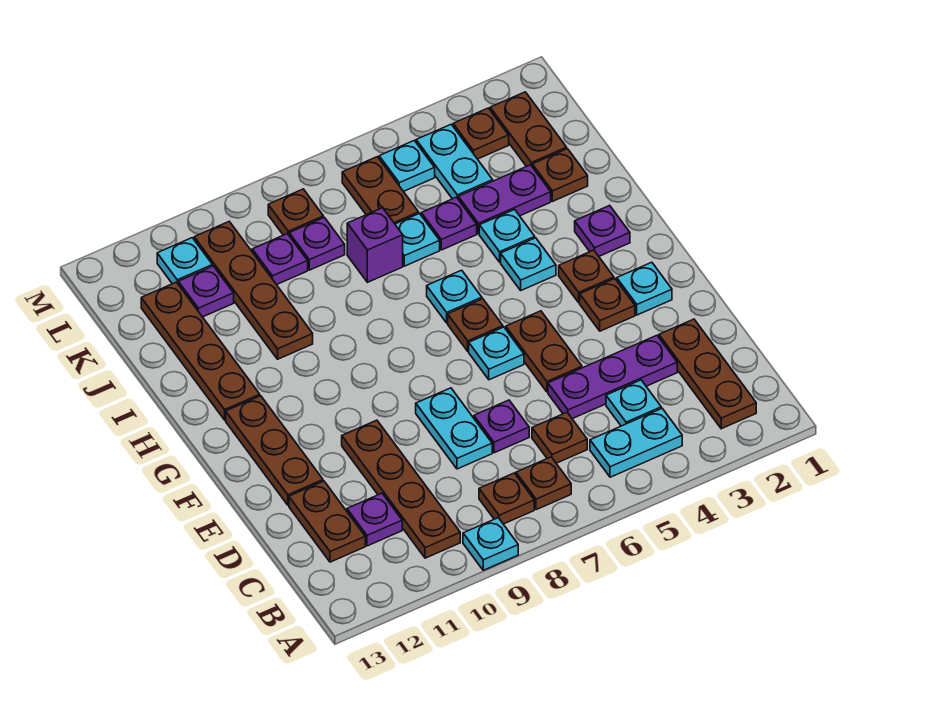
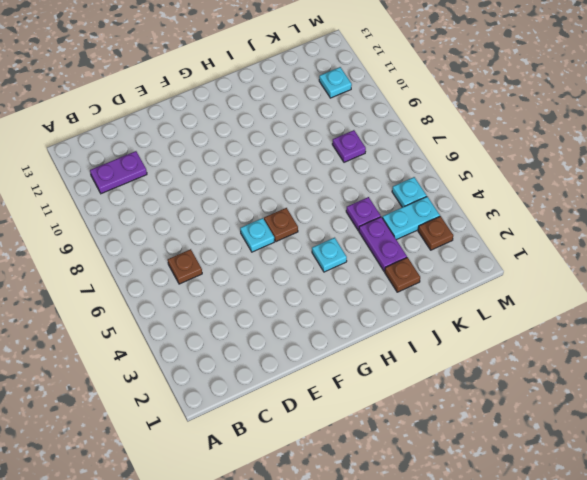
purple 1x2 plate [90,151,147,194] -> purple 1x1 plate [347,493,402,546]
none -> cyan 1x1 plate [463,518,518,570]
none -> brown 1x3 plate [659,319,756,429]
none -> cyan 1x2 plate [590,408,682,477]
none -> brown 1x1 plate [516,457,571,510]

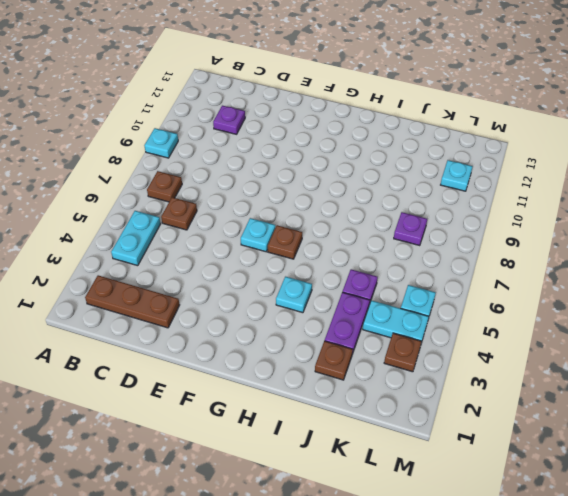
none -> brown 1x1 plate [479,473,534,524]
none -> brown 1x4 plate [342,420,460,558]
none -> cyan 1x1 plate [606,380,661,426]
none -> brown 1x2 plate [289,481,365,562]

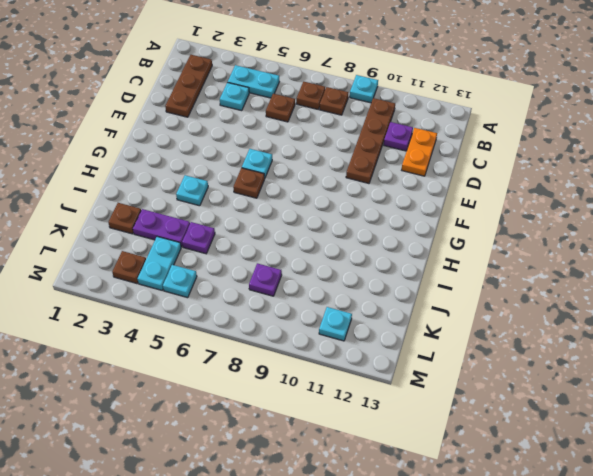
orange 1x2 plate [402,128,437,176] -> brown 1x2 plate [289,481,365,562]
none -> purple 1x3 plate [548,335,677,419]
none -> purple 1x1 plate [474,400,529,453]
none -> cyan 1x2 plate [416,388,492,469]
none -> brown 1x2 plate [506,311,582,392]

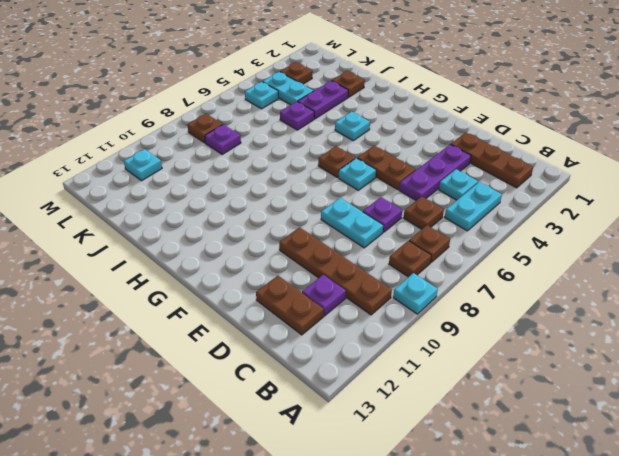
none -> brown 1x3 plate [226,396,323,505]
none -> cyan 1x1 plate [617,262,672,315]
none -> brown 1x1 plate [580,279,635,331]
none -> brown 1x1 plate [559,250,614,303]

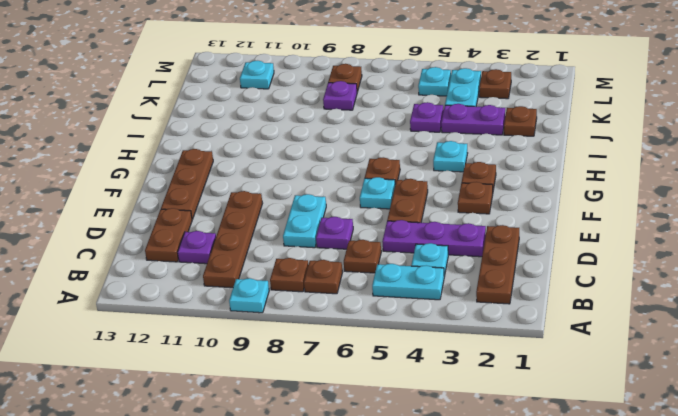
none -> cyan 1x1 plate [617,262,672,315]
none -> purple 1x1 plate [575,206,630,256]
none -> cyan 1x1 plate [427,270,482,323]
none -> brown 1x4 plate [141,282,260,420]

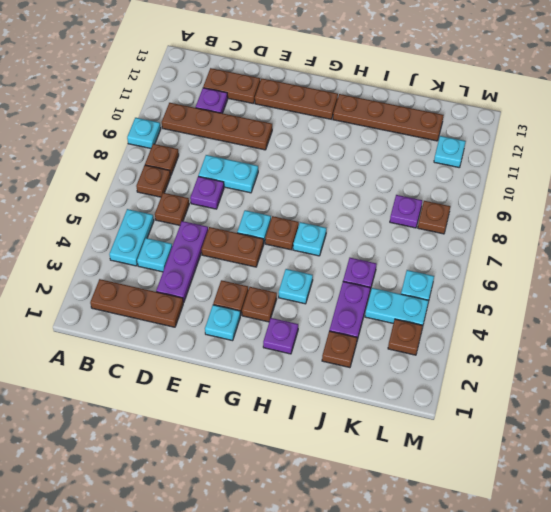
none -> cyan 1x1 plate [479,210,535,262]
none -> brown 1x4 plate [194,222,313,359]
none -> cyan 1x1 plate [395,214,440,266]
none -> purple 1x1 brick [347,208,403,282]

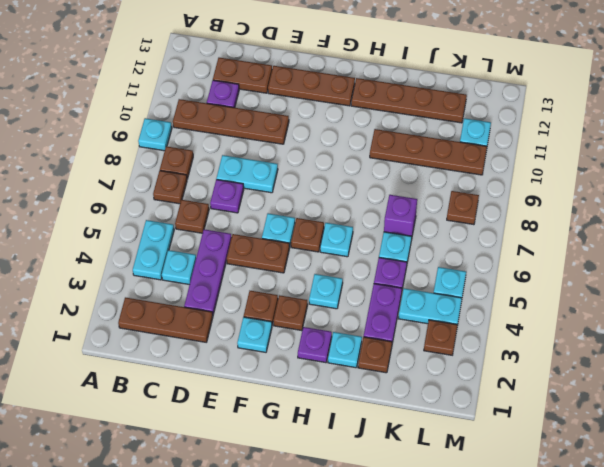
cyan 1x1 plate [328,332,362,368] -> cyan 1x1 plate moved to [479,210,535,262]
none -> brown 1x2 plate [490,92,567,167]
none -> brown 1x2 plate [342,157,419,224]
none -> purple 1x1 plate [289,217,345,270]
none -> purple 1x1 plate [252,234,308,285]

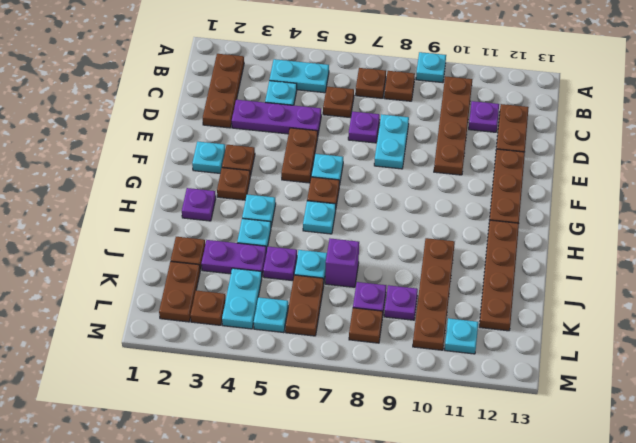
none -> purple 1x1 plate [178,266,234,317]

